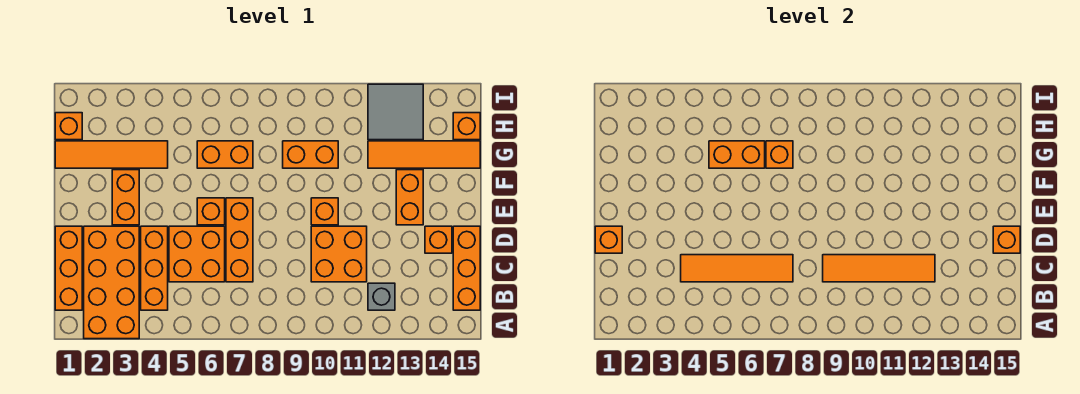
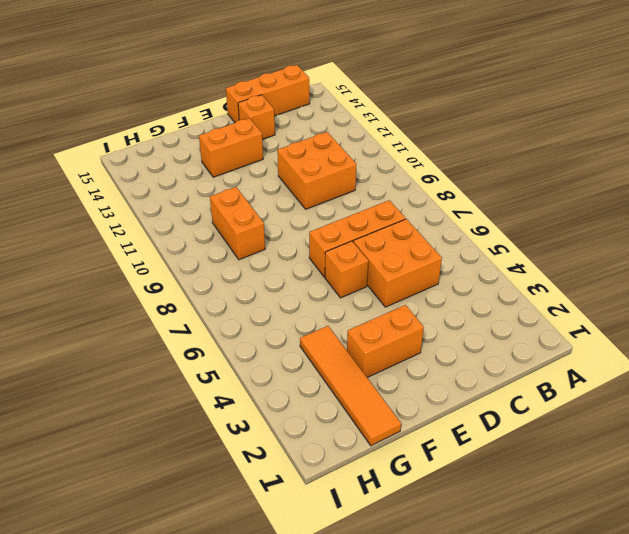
none -> orange 2x4 brick [84,226,139,339]
none -> orange 1x3 brick [55,226,82,310]
none -> orange 1x3 brick [141,226,168,310]

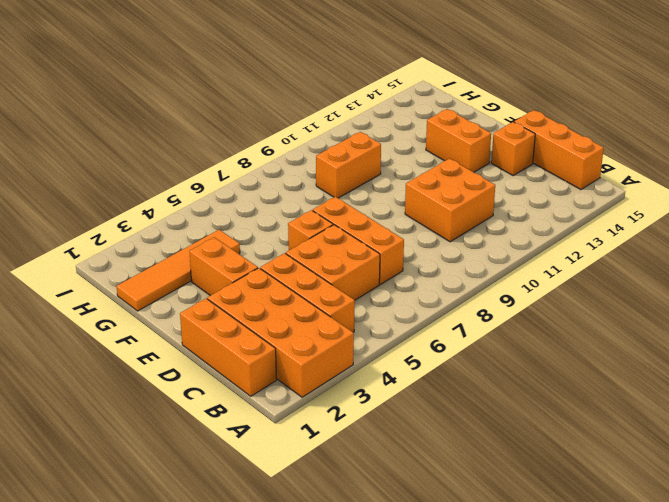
none -> grey 1x1 brick [368,283,395,310]
none -> orange 1x1 brick [311,198,338,225]
none -> orange 1x2 brick [197,141,253,168]

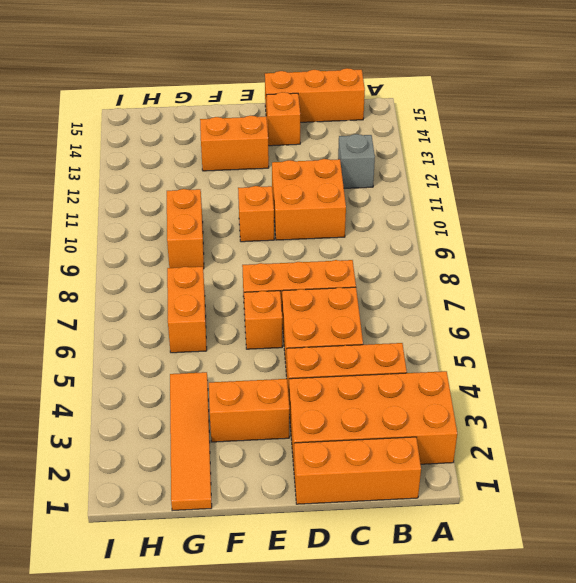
none -> orange 1x4 tile [368,141,480,168]
none -> orange 1x1 brick [55,113,82,140]
none -> grey 2x2 tile [368,84,423,140]

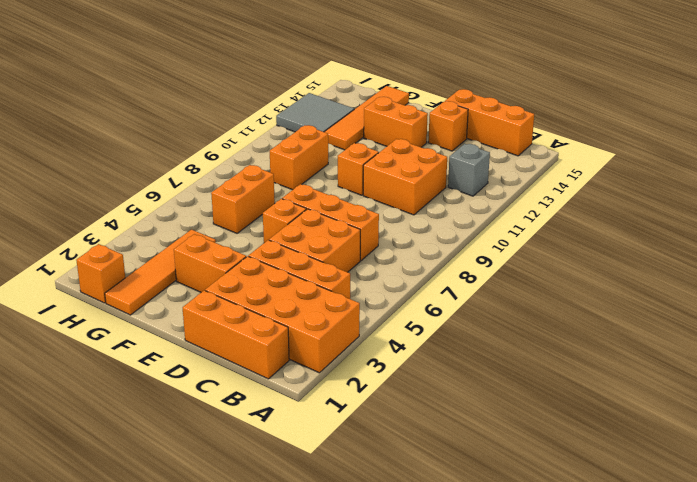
none -> orange 1x1 brick [453,113,480,140]
none -> orange 1x4 tile [681,255,793,282]
none -> orange 1x4 tile [823,255,935,282]

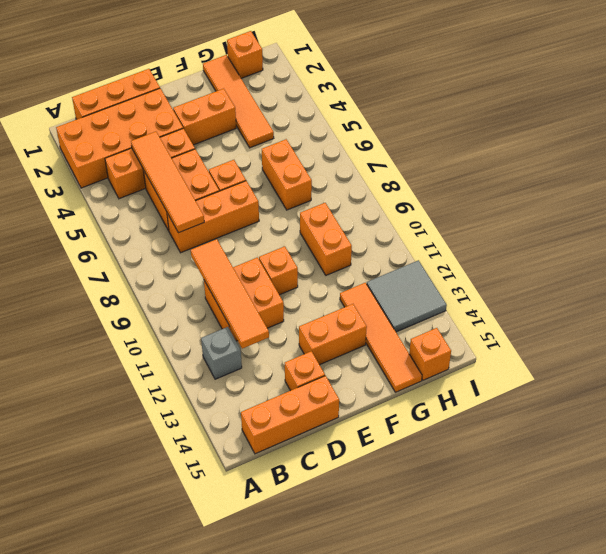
none -> orange 1x1 brick [595,226,622,253]
none -> orange 1x1 brick [993,226,1020,253]
none -> orange 1x2 brick [709,141,765,168]

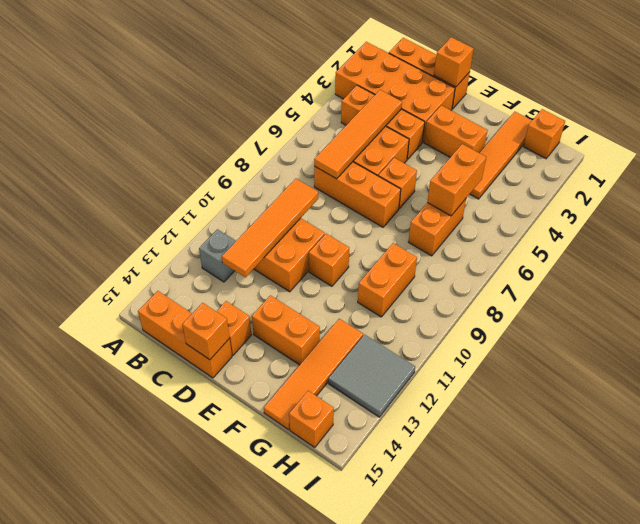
none -> orange 1x1 brick [766,141,793,168]

